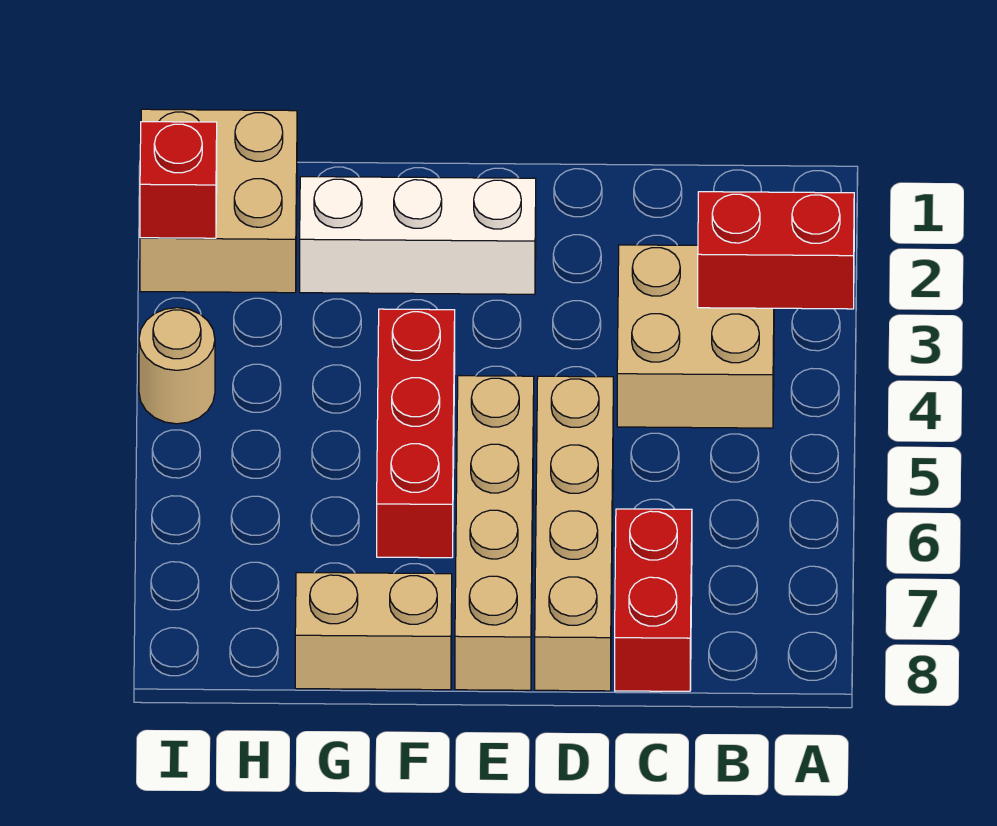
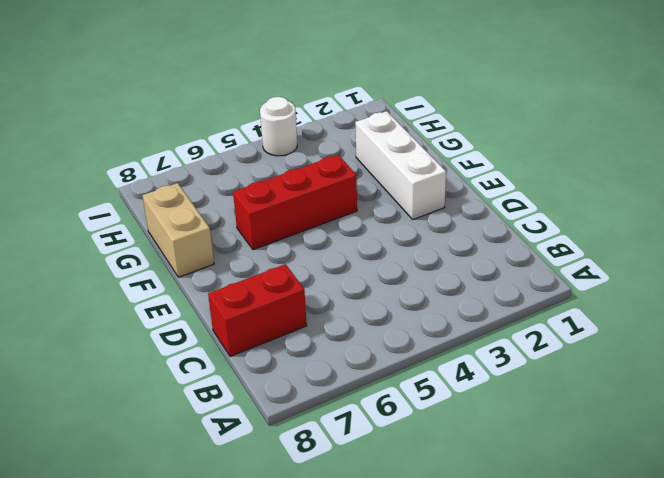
white 1x1 round brick [260,97,297,156] -> tan 1x1 round brick [139,308,215,424]
none -> tan 2x2 brick [617,245,774,428]
none -> tan 1x4 brick [535,376,613,691]

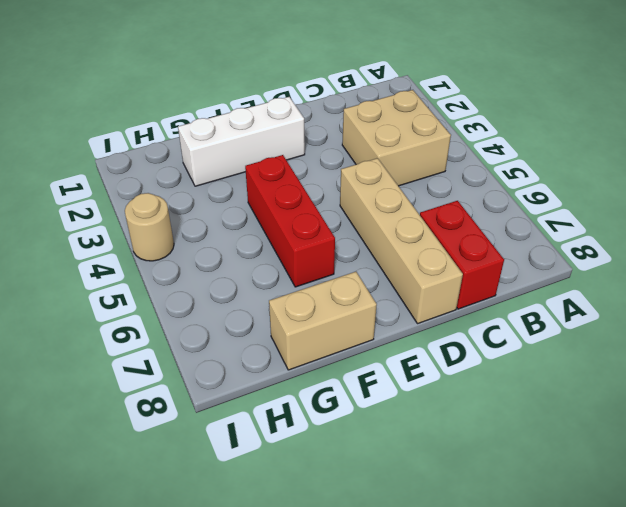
none -> tan 1x4 brick [455,376,534,690]
none -> tan 2x2 brick [140,109,297,293]

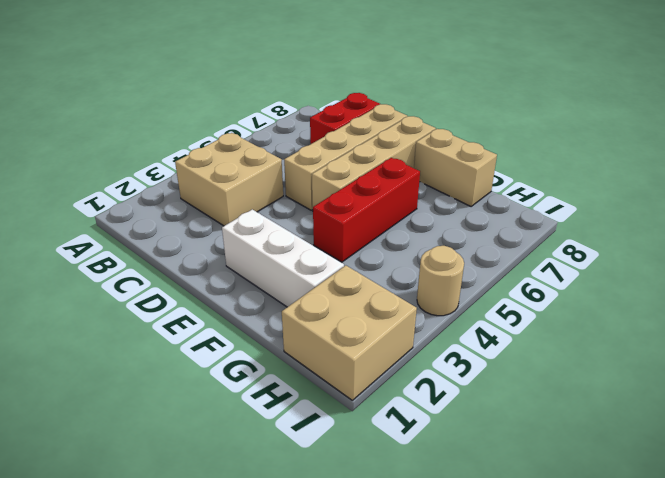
none -> red 1x2 brick [698,192,854,309]
none -> red 1x1 brick [140,122,217,238]

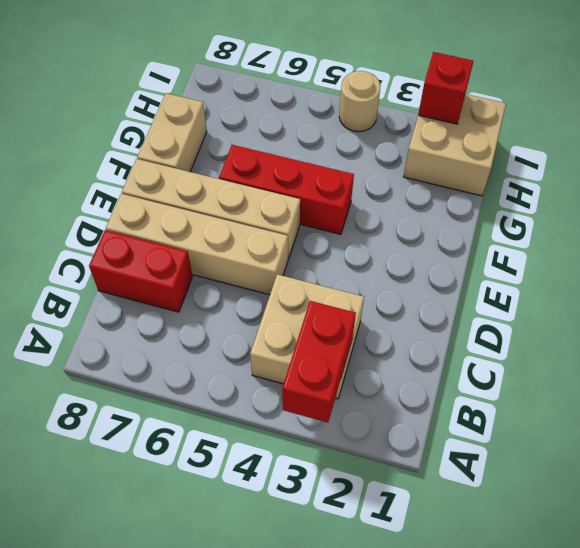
none -> white 1x3 brick [300,177,536,294]

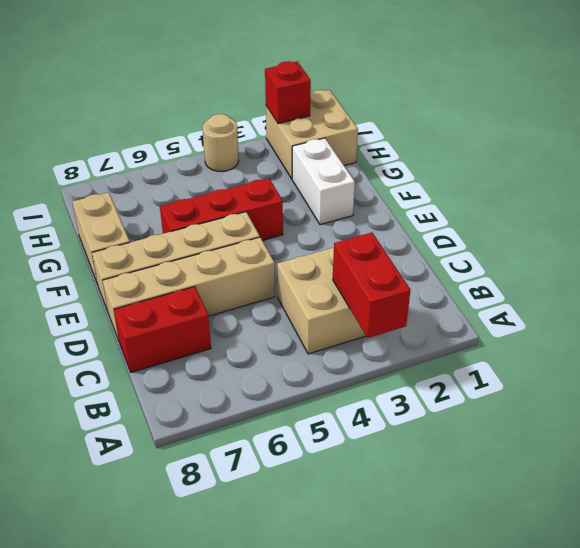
white 1x2 brick [292,138,355,225] -> white 1x3 brick [300,177,536,294]

